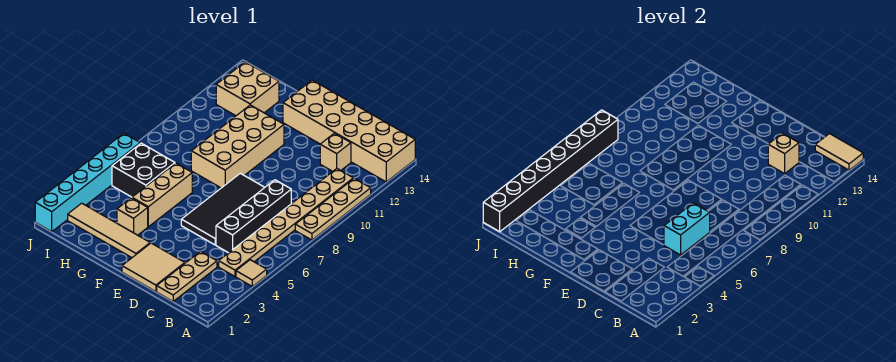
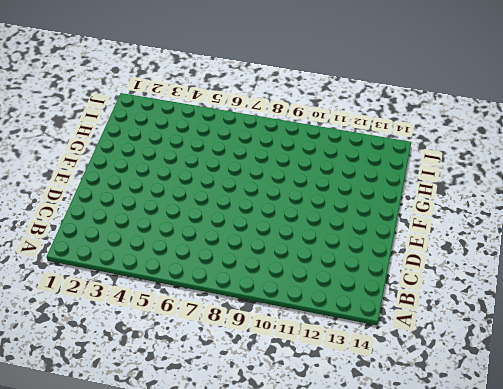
none -> tan 1x1 tile [236,260,267,286]
none -> tan 1x4 plate [295,178,371,240]
none -> tan 2x6 brick [283,80,415,182]

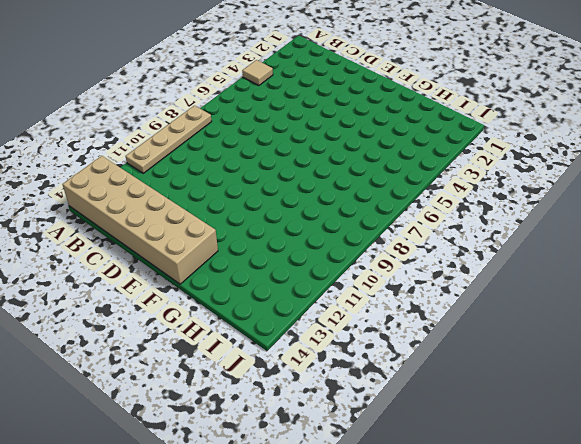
none -> tan 1x8 plate [219,169,353,276]
none -> tan 1x3 plate [157,251,217,301]
none -> black 1x4 brick [216,180,291,253]

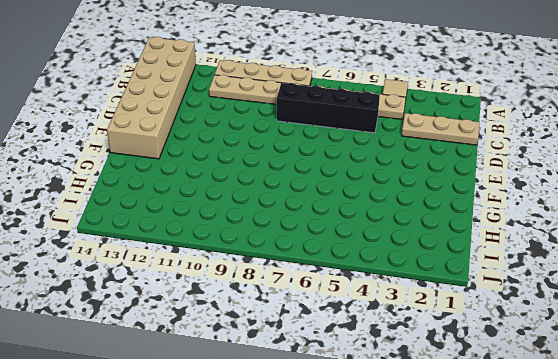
none -> tan 1x1 brick [320,133,351,171]
none -> tan 2x2 tile [122,243,185,292]
none -> black 2x4 tile [181,173,265,245]

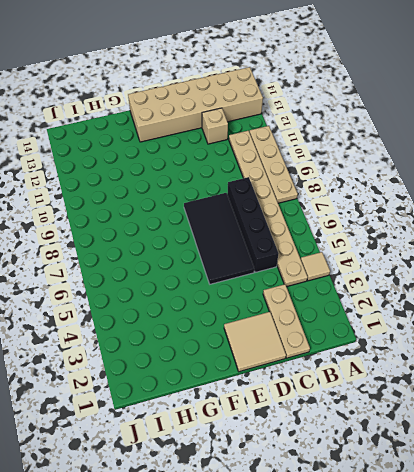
none -> tan 1x4 tile [68,203,150,258]
none -> tan 2x4 brick [191,105,284,188]
none -> tan 1x1 brick [117,198,148,235]

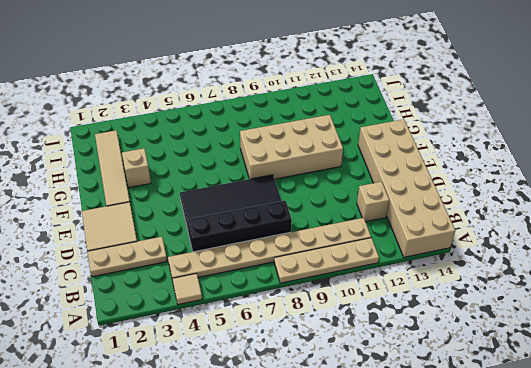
none -> tan 1x3 brick [132,163,192,227]
none -> black 2x2 brick [112,143,175,197]
none -> tan 2x2 brick [216,62,279,116]

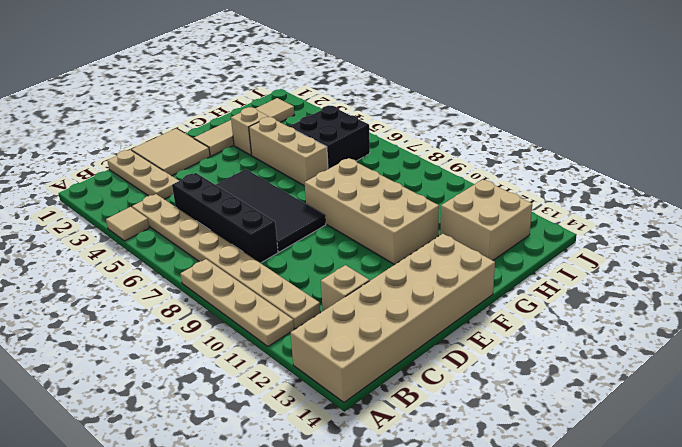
none -> cyan 1x6 brick [35,133,140,232]
none -> tan 1x2 tile [815,134,863,170]
none -> cyan 1x2 brick [664,203,710,255]

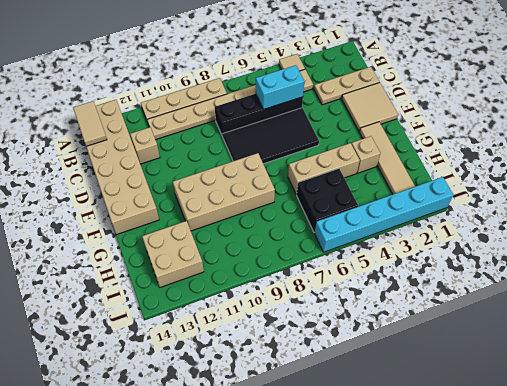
none -> tan 1x1 brick [768,133,799,174]
none -> black 1x8 brick [483,110,618,232]

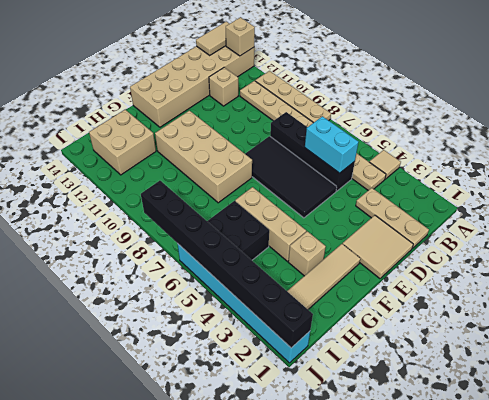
tan 1x1 brick [226,17,255,56] -> tan 1x1 brick moved to [768,133,799,174]

